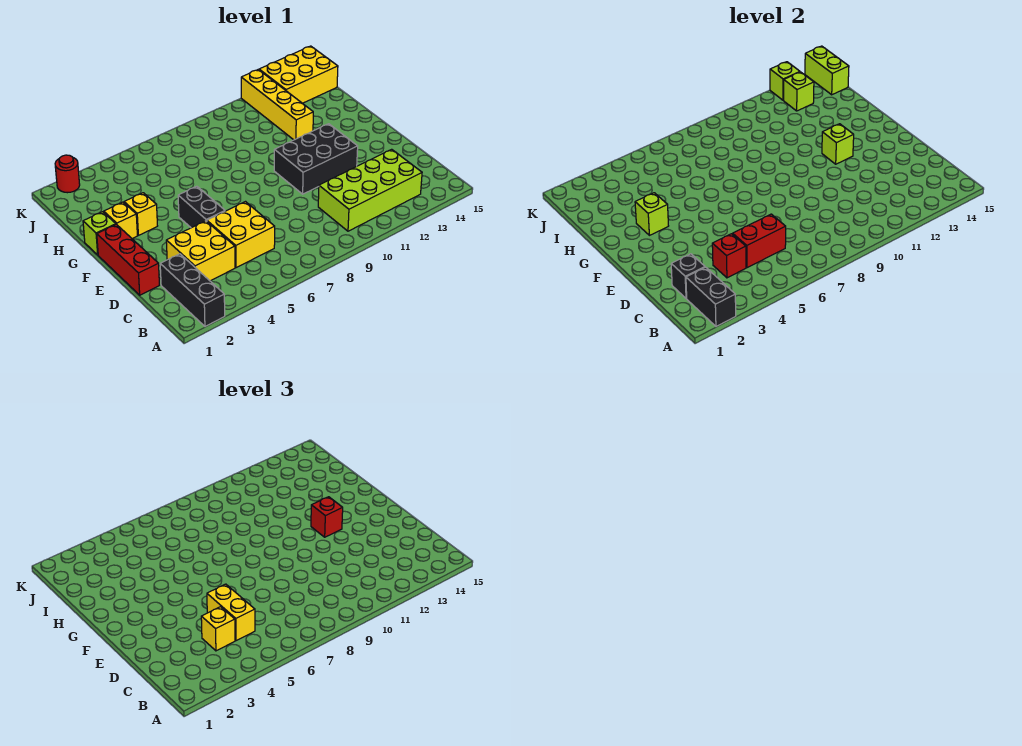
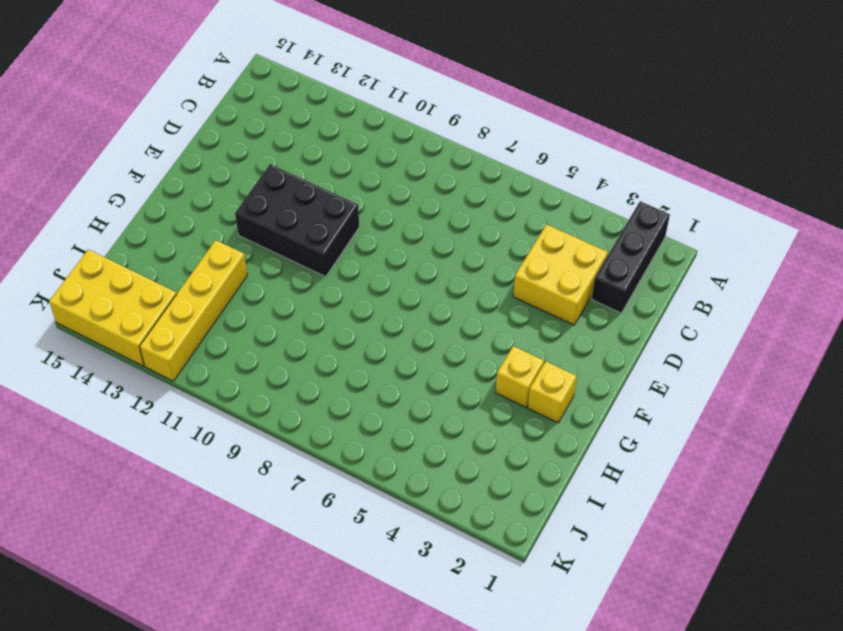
none -> lime 2x4 brick [318,149,422,231]
none -> yellow 2x2 brick [207,202,275,268]
none -> red 1x3 brick [97,224,159,295]

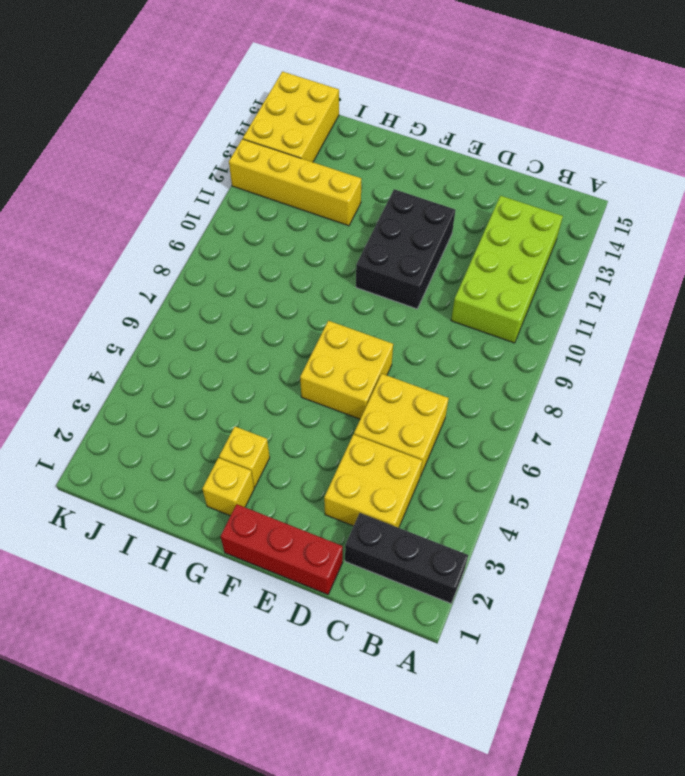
yellow 2x2 brick [300,321,393,419] -> none
none -> black 1x2 brick [178,186,225,228]
none -> lime 1x1 brick [83,212,116,255]
none -> red 1x1 round brick [55,155,80,193]

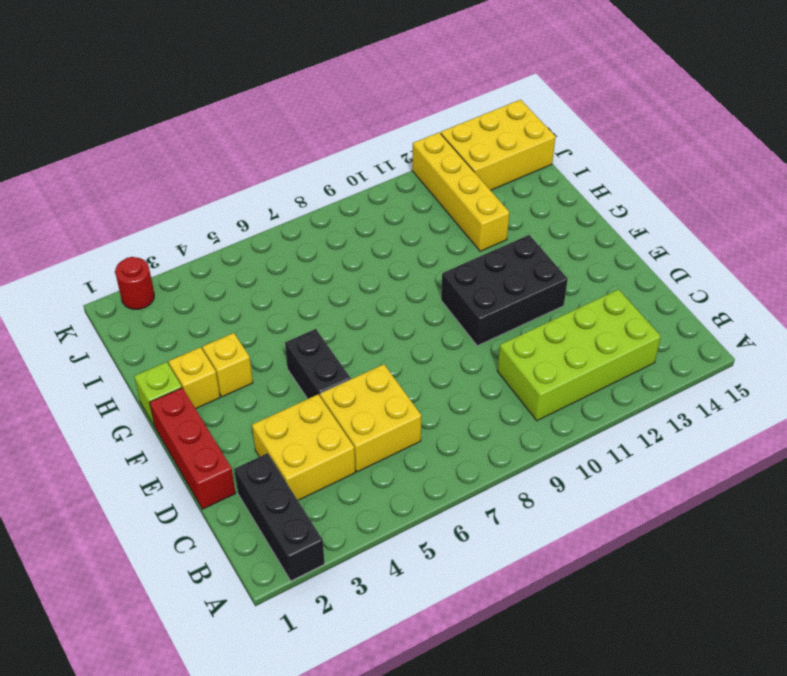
none -> black 1x2 brick [686,267,736,326]
none -> black 1x1 brick [671,254,705,298]
none -> red 1x1 brick [712,234,746,278]

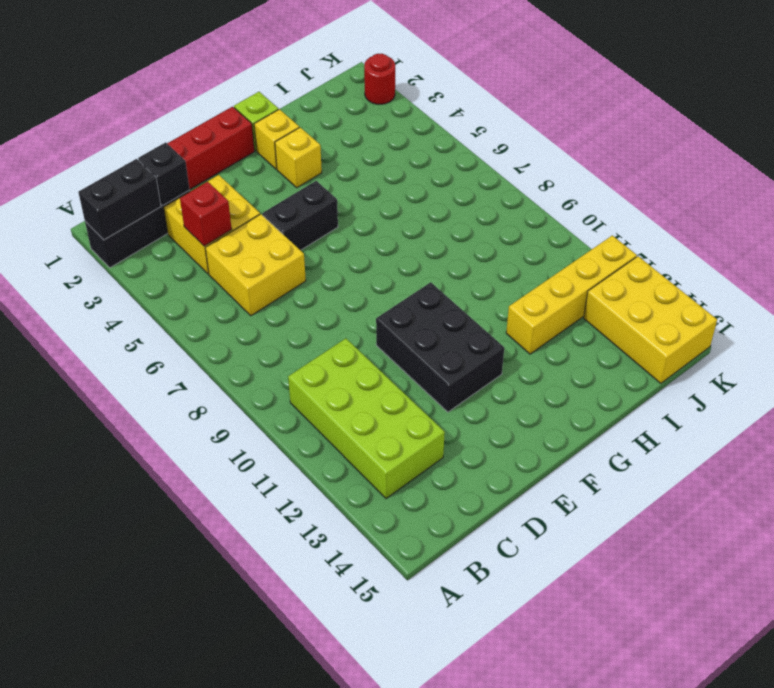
none -> red 1x2 brick [733,214,786,268]
none -> lime 1x1 brick [822,124,854,164]
none -> lime 1x1 brick [635,193,668,235]

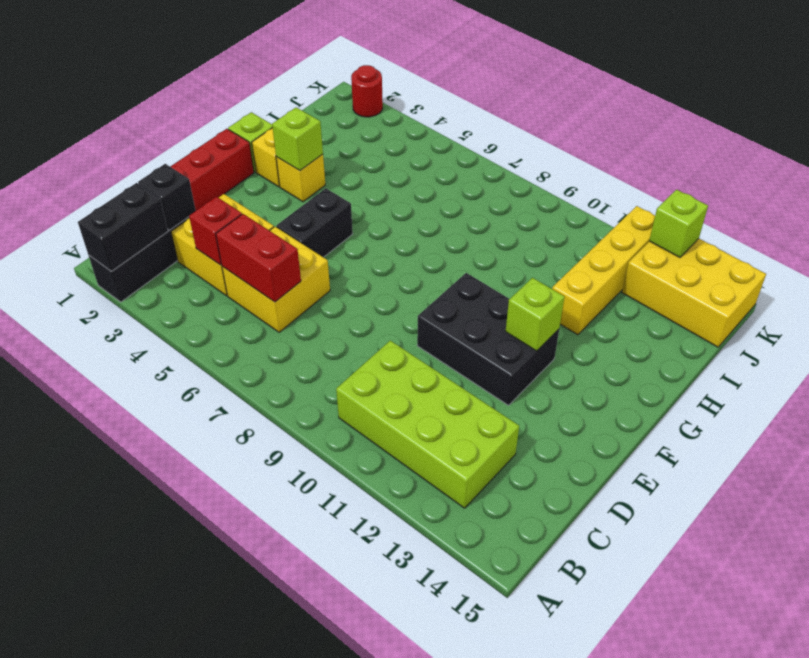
none -> lime 1x1 brick [784,72,814,111]
none -> lime 1x2 brick [805,46,849,95]
none -> yellow 1x1 brick [201,607,235,651]

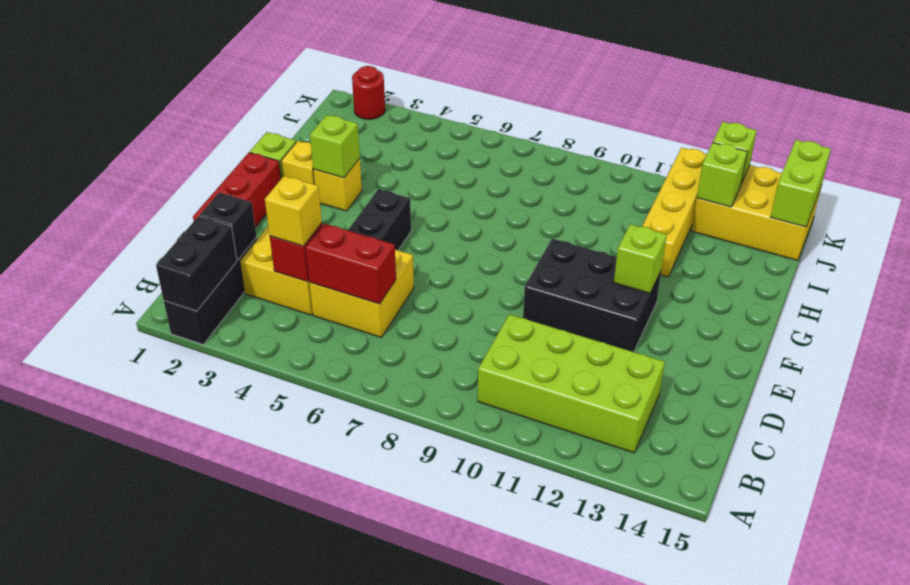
none -> yellow 1x2 brick [207,584,255,641]
none -> red 1x1 brick [311,497,343,537]

